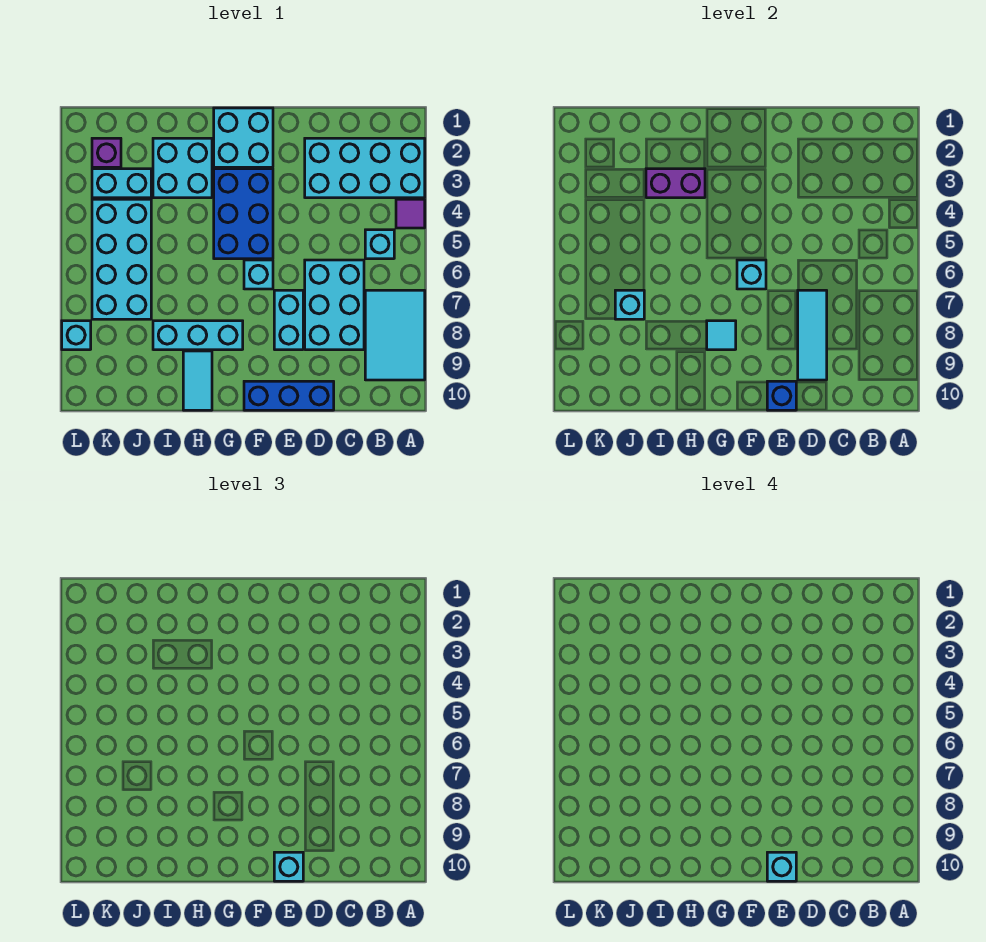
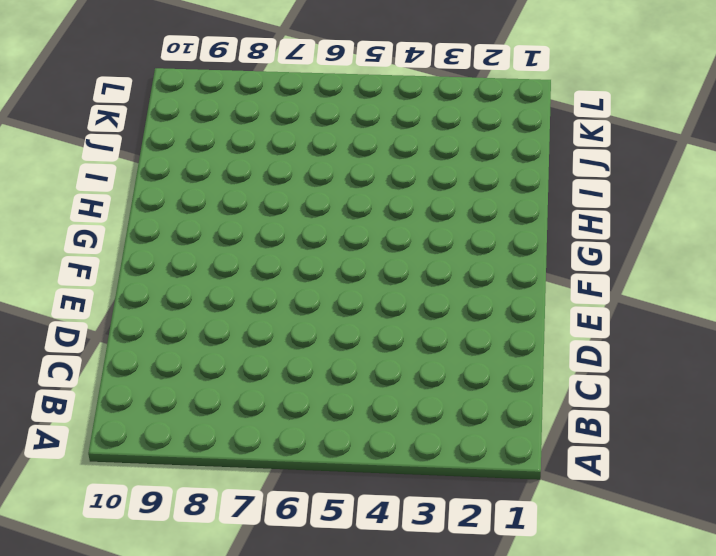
none -> cyan 2x4 brick [305,138,425,198]
none -> purple 1x1 tile [396,199,425,228]
none -> cyan 2x3 tile [365,290,425,380]

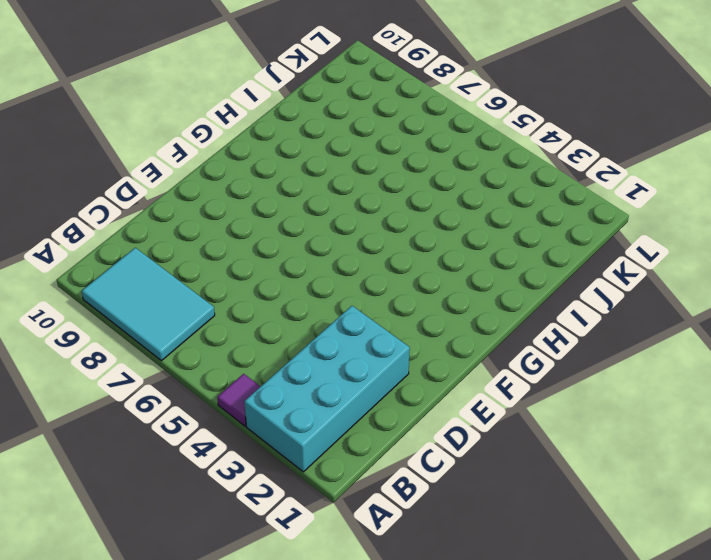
none -> cyan 1x1 brick [365,230,394,259]
none -> cyan 2x3 brick [305,260,364,350]
none -> blue 1x3 brick [244,381,334,410]

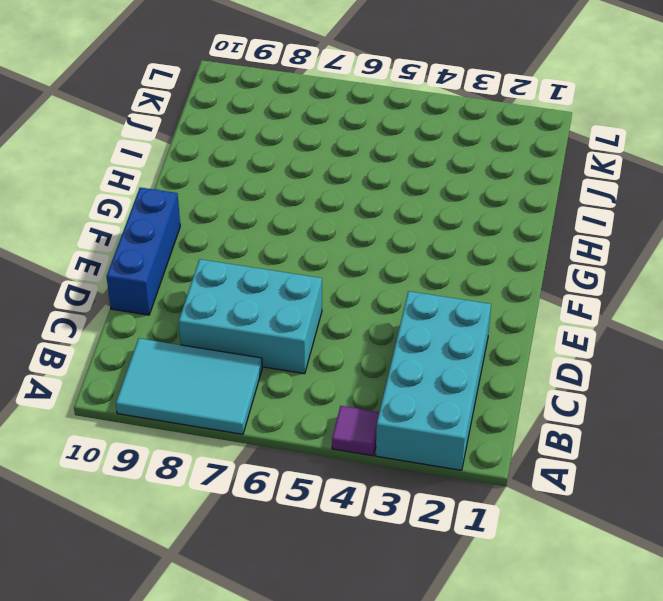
none -> cyan 1x1 brick [365,230,394,259]
none -> cyan 1x2 brick [274,290,303,350]
none -> cyan 2x2 brick [214,108,273,167]

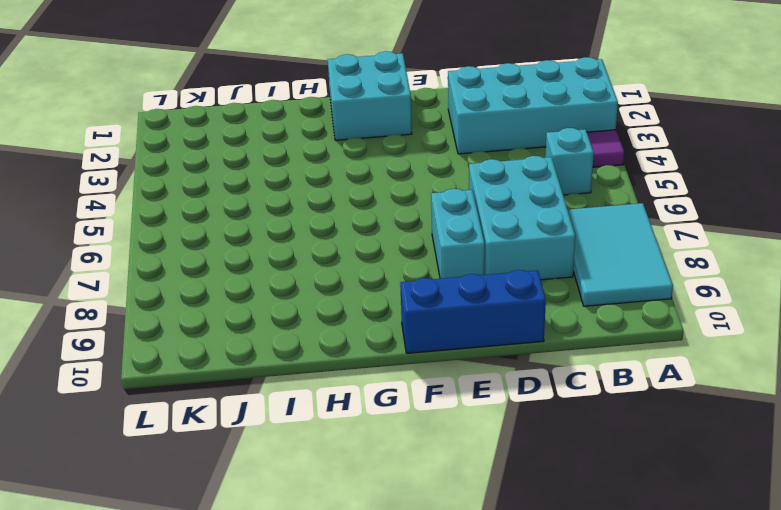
none -> blue 2x3 brick [214,169,273,259]
none -> cyan 1x1 brick [244,260,273,289]
none -> cyan 1x3 brick [153,321,243,350]

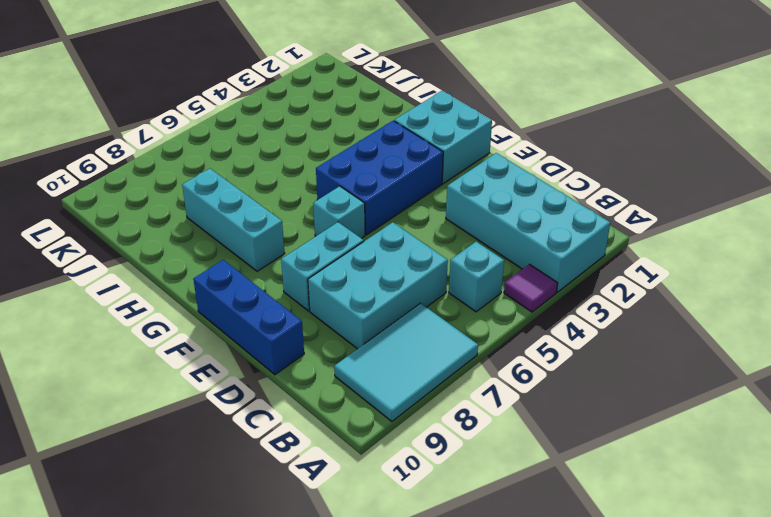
none -> cyan 2x2 brick [153,138,212,198]
none -> cyan 1x2 tile [183,351,212,410]
none -> cyan 1x2 brick [92,169,151,198]

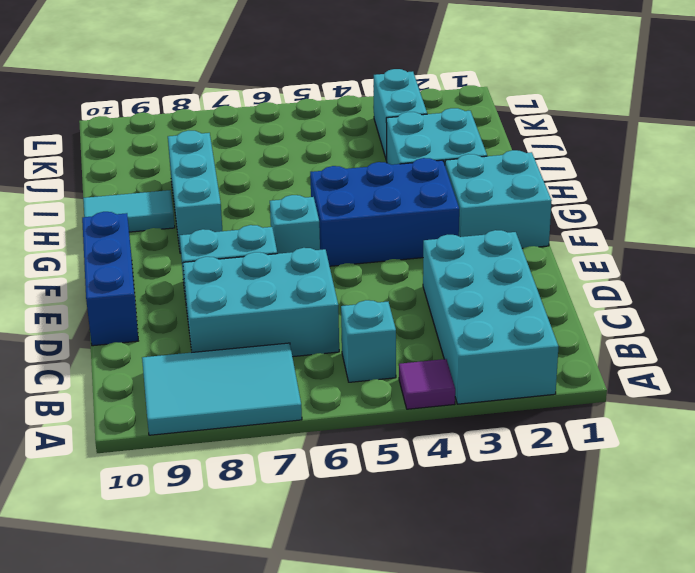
none -> cyan 2x4 brick [92,199,151,319]
none -> purple 1x1 brick [92,138,121,167]
none -> cyan 1x1 brick [62,321,91,350]

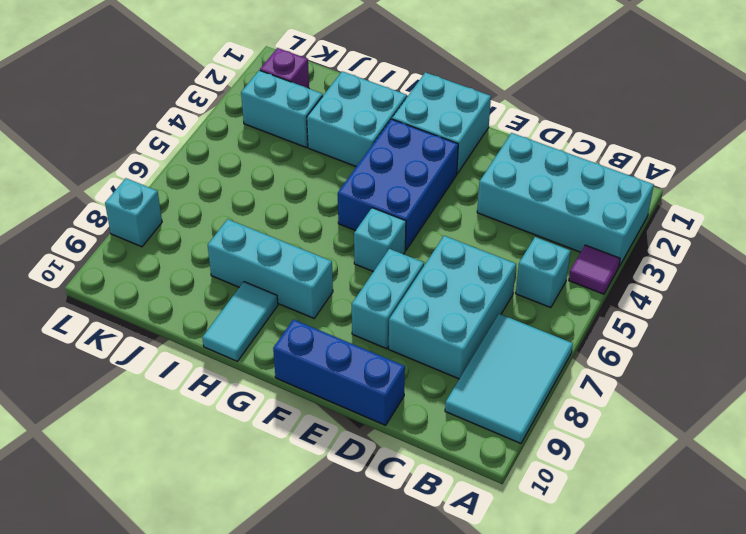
none -> cyan 2x4 brick [92,199,151,319]
none -> cyan 1x3 tile [798,290,827,380]
none -> blue 1x1 brick [767,381,796,410]

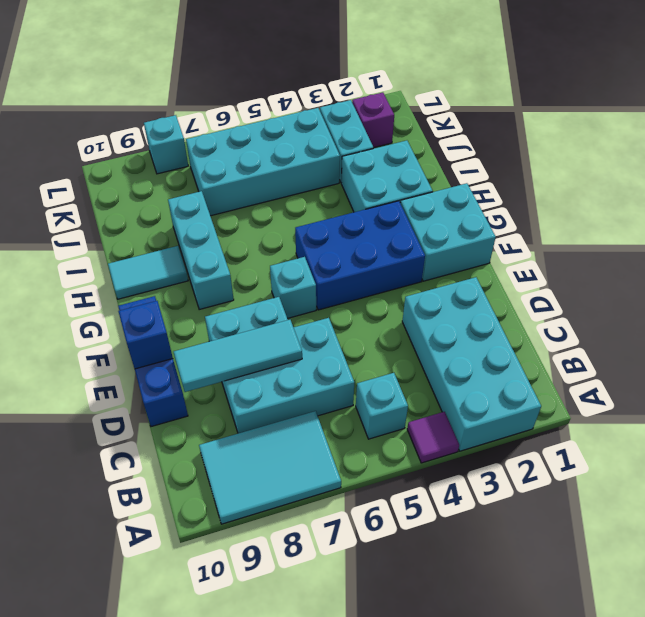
none -> cyan 1x1 brick [737,260,766,289]
none -> cyan 1x1 tile [707,321,736,350]
none -> purple 1x2 brick [646,169,705,198]

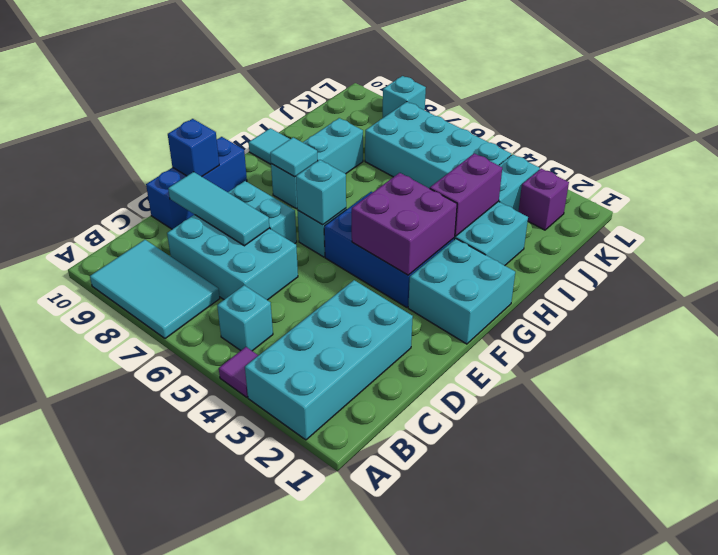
purple 2x2 brick [352,173,457,275] -> none
none -> cyan 1x1 brick [615,290,644,319]
none -> cyan 1x1 brick [274,852,303,881]
none -> cyan 1x1 brick [767,852,796,881]

